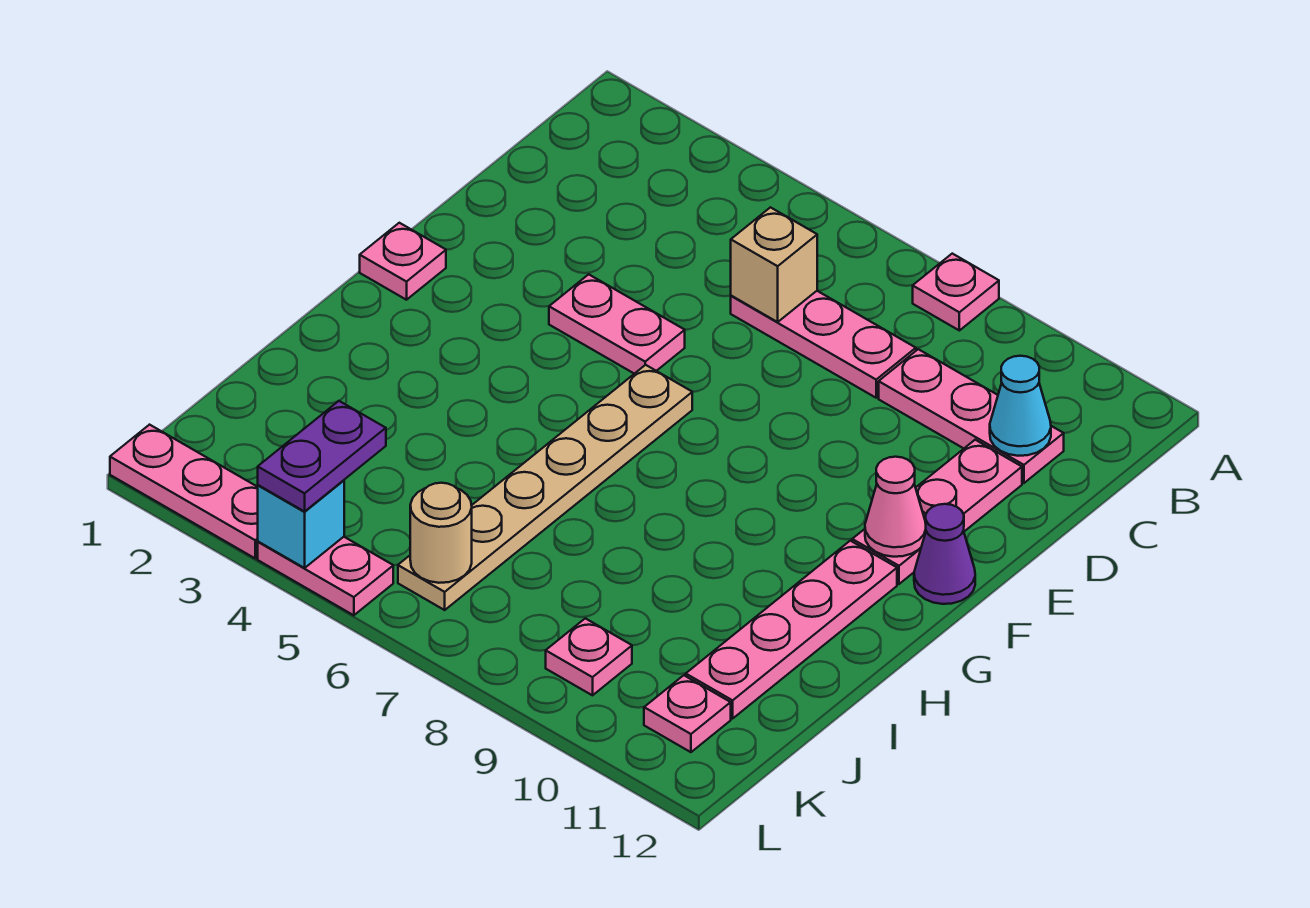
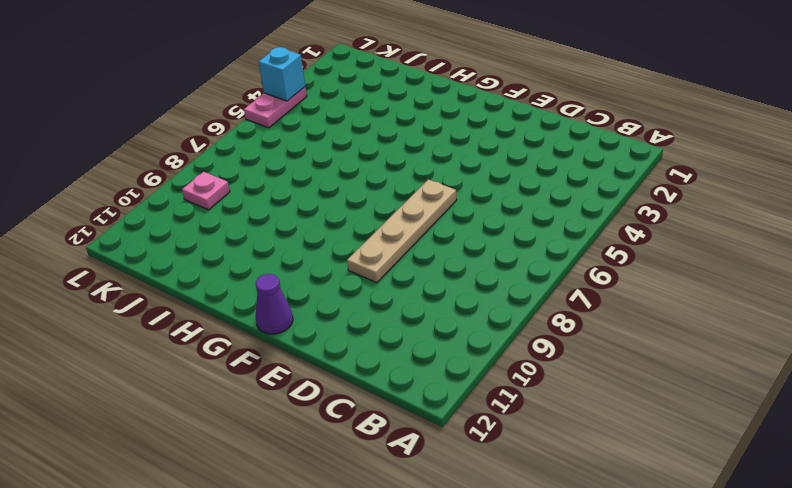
tan 1x4 plate [347,179,457,283] -> none
none -> pink 1x1 plate [913,254,999,330]
none -> pink 1x3 plate [731,291,916,398]
none -> pink 1x3 plate [879,349,1064,483]

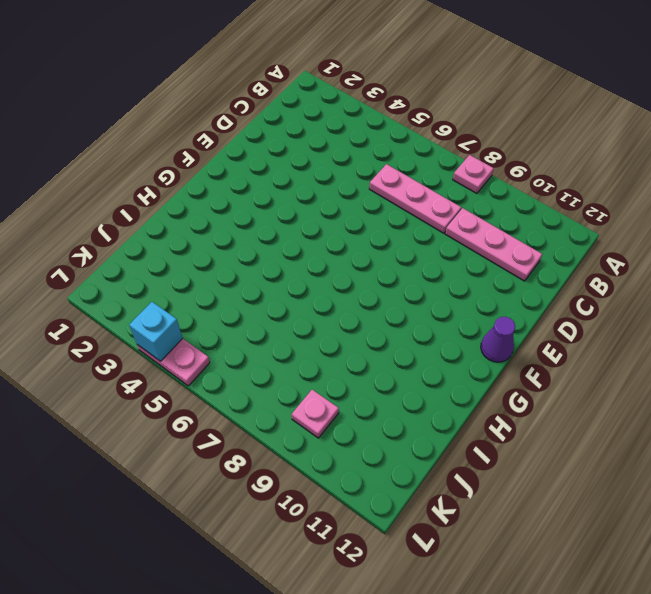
none -> pink 1x3 plate [852,440,1022,584]
none -> pink 1x2 plate [549,274,685,374]
none -> pink 1x1 plate [360,223,446,300]

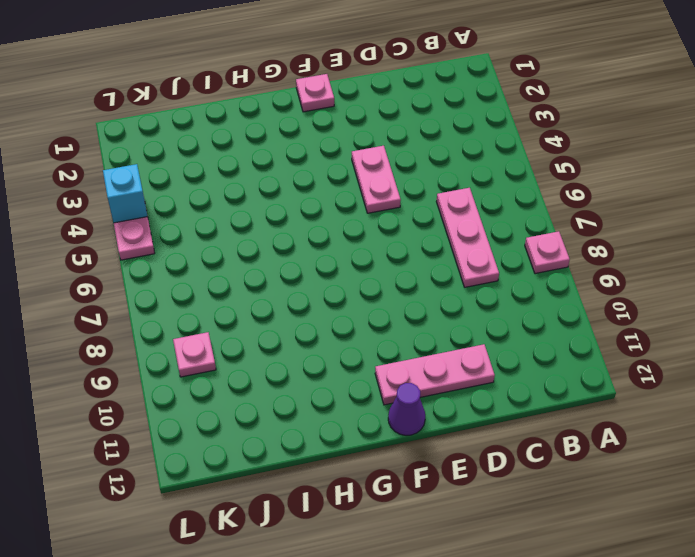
none -> pink 1x3 plate [879,349,1064,483]
none -> tan 1x6 plate [398,365,692,610]
none -> pink 1x4 plate [686,541,897,719]

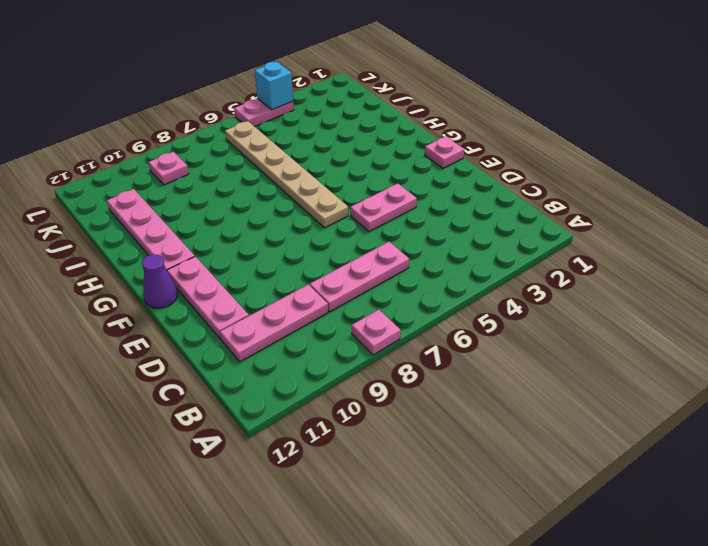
none -> pink 1x1 plate [644,675,731,752]
none -> pink 1x3 plate [110,425,258,558]
none -> tan 1x1 brick [731,207,817,322]

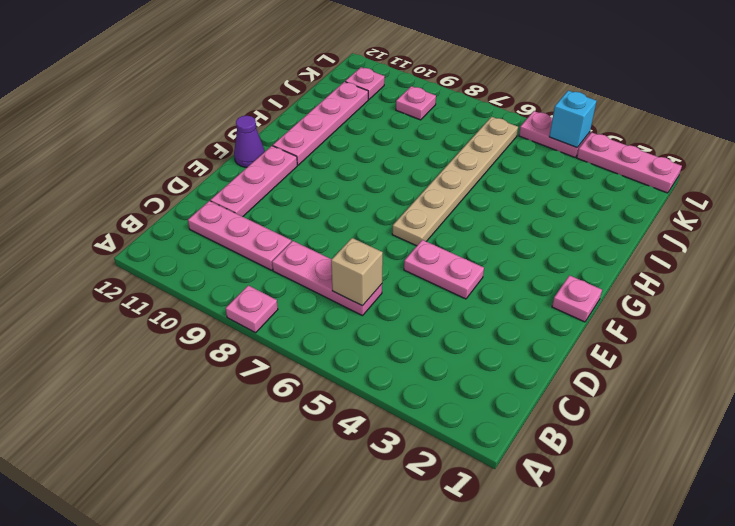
none -> cyan 1x1 cone [990,356,1051,456]
none -> pink 1x1 cone [865,457,926,557]
none -> tan 1x1 round brick [410,483,472,583]

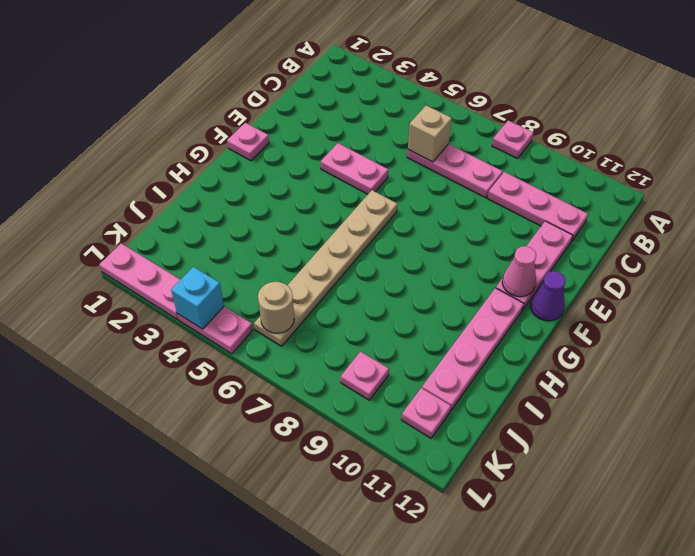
none -> cyan 1x1 cone [990,356,1051,456]
none -> purple 1x2 plate [258,401,386,512]

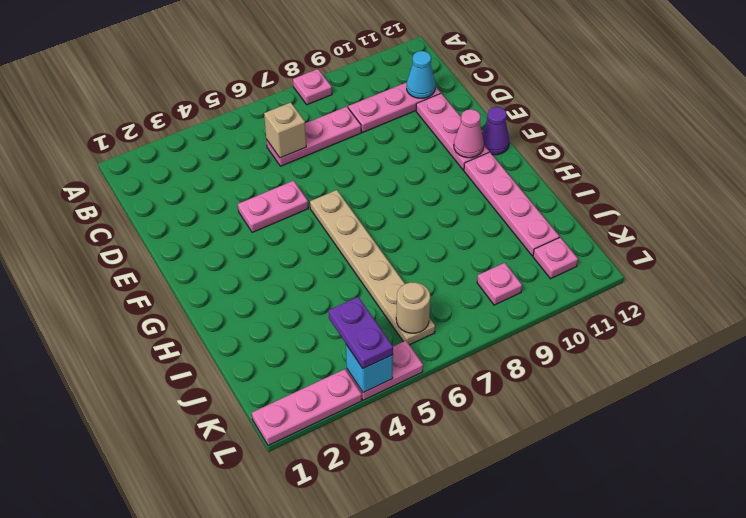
none -> pink 1x1 plate [360,223,446,300]

